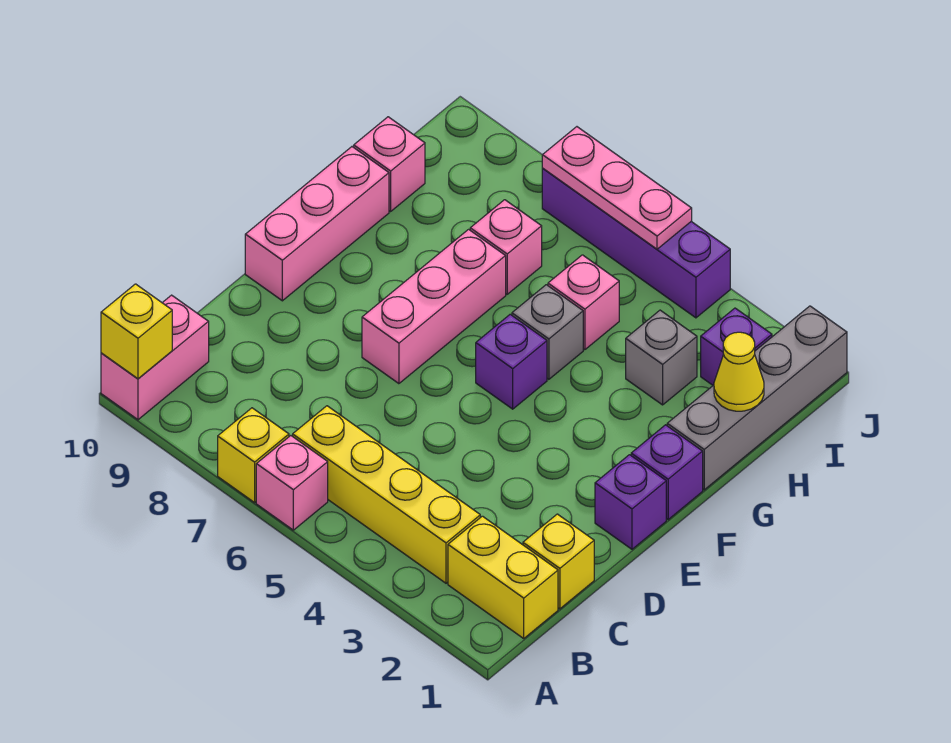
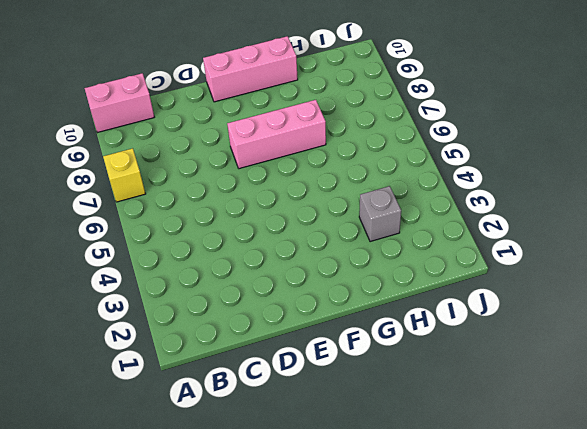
none -> pink 1x1 brick [256,436,328,530]
none -> yellow 1x2 brick [448,516,558,638]
none -> yellow 1x4 brick [293,406,480,583]

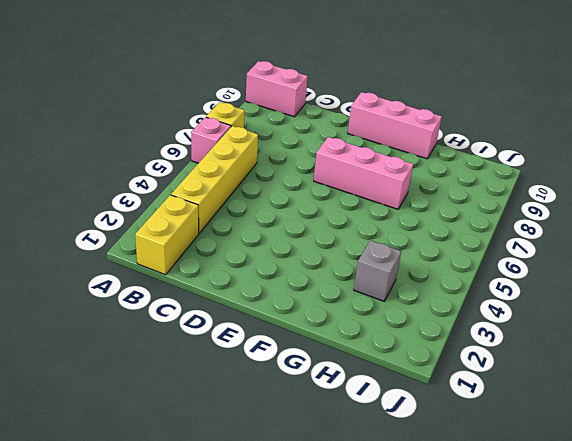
none -> yellow 1x1 brick [523,514,594,609]
none -> purple 1x1 brick [595,455,666,549]
none -> purple 1x1 brick [631,425,703,520]

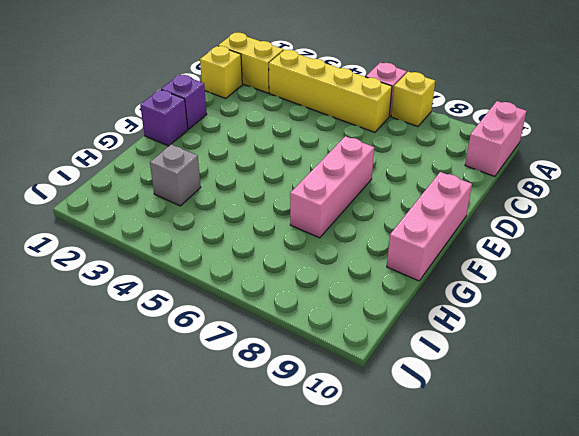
none -> purple 1x1 brick [476,314,547,409]
none -> grey 1x4 brick [667,306,847,490]
none -> grey 1x1 brick [512,285,583,379]

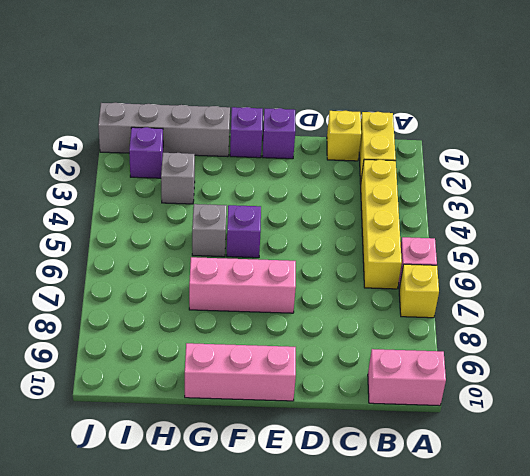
none -> pink 1x1 brick [548,255,619,350]
none -> pink 1x1 brick [470,200,542,294]
none -> pink 1x1 brick [354,117,425,211]

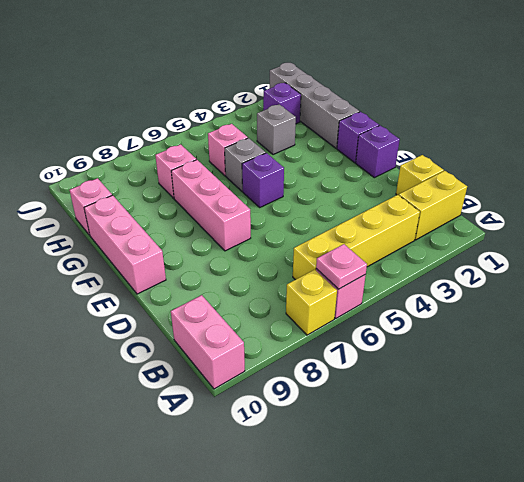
pink 1x1 plate [316,244,367,289] -> none
none -> purple 1x4 brick [542,169,730,318]
none -> yellow 1x1 brick [101,284,172,379]
none -> yellow 1x1 cone [714,332,764,411]

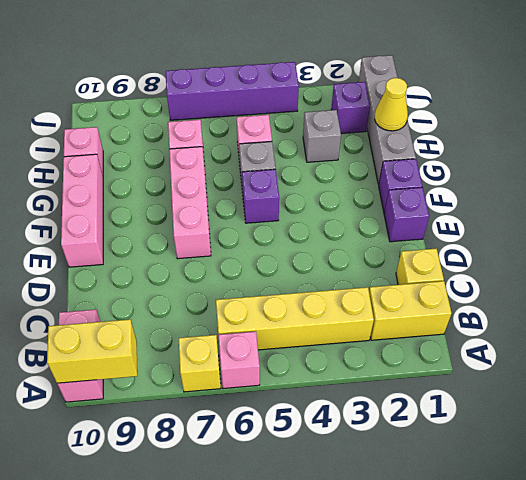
yellow 1x2 brick [47,319,137,383] -> yellow 1x1 brick [101,284,172,379]
none -> pink 1x3 plate [542,127,692,249]

